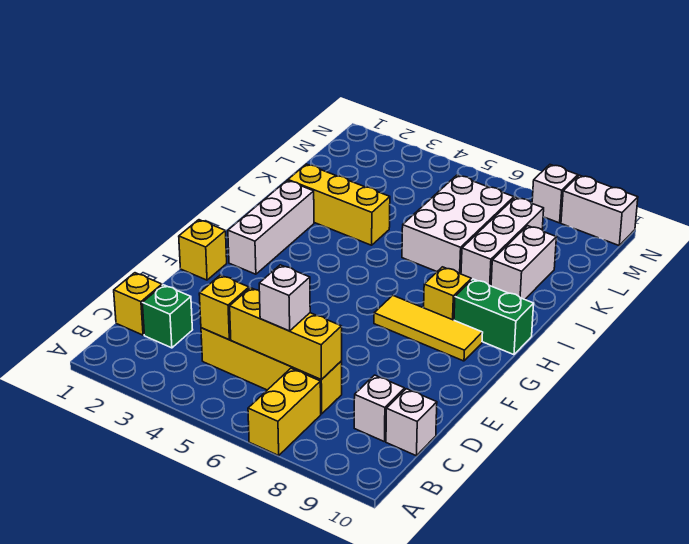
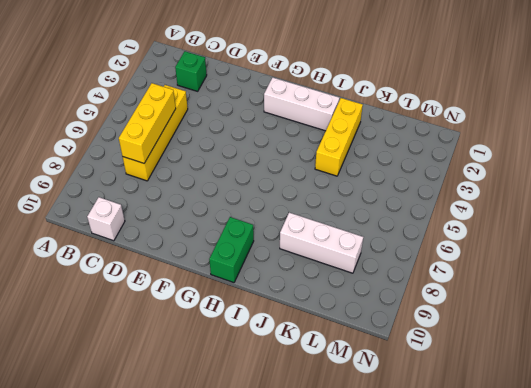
none -> yellow 1x2 brick [248,368,321,455]
none -> yellow 1x1 brick [114,273,162,335]
none -> white 1x1 brick [354,375,405,441]

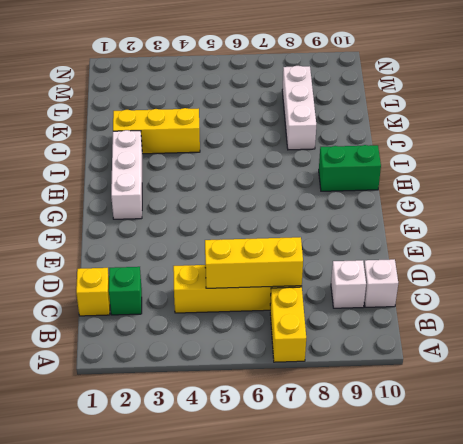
none -> yellow 1x1 brick [179,220,227,280]
none -> yellow 1x3 tile [374,295,483,361]
none -> yellow 1x1 brick [424,267,471,320]

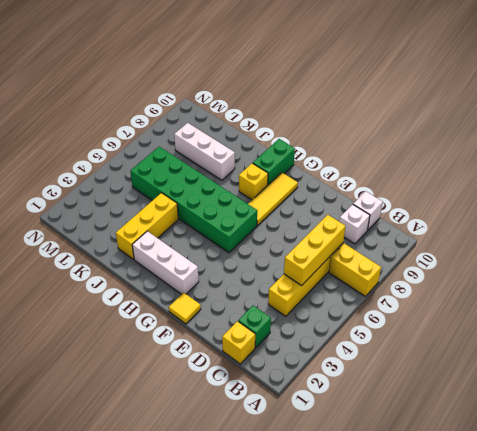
yellow 1x1 tile [169,293,201,324] -> yellow 1x1 brick [179,220,227,280]
green 2x6 brick [130,147,257,253] -> white 2x3 brick [402,175,514,274]
none -> white 1x2 brick [491,226,556,299]
none -> white 1x1 brick [532,165,578,223]
none -> white 1x2 brick [561,175,638,245]

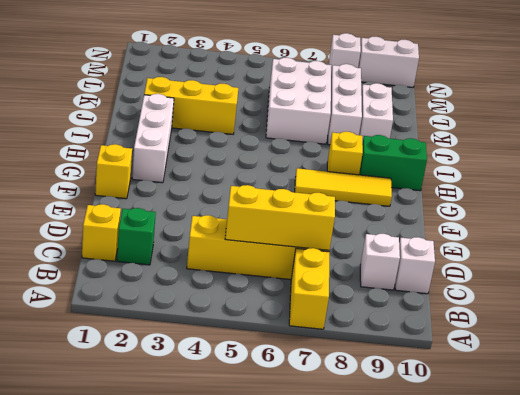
none -> yellow 1x1 brick [199,275,249,340]
none -> white 1x1 brick [259,265,310,331]

